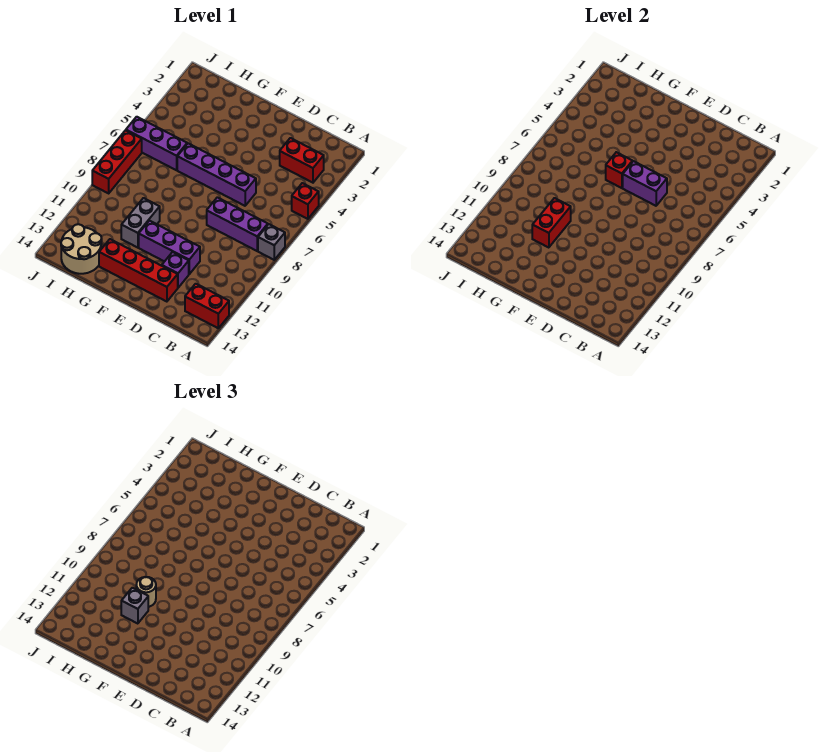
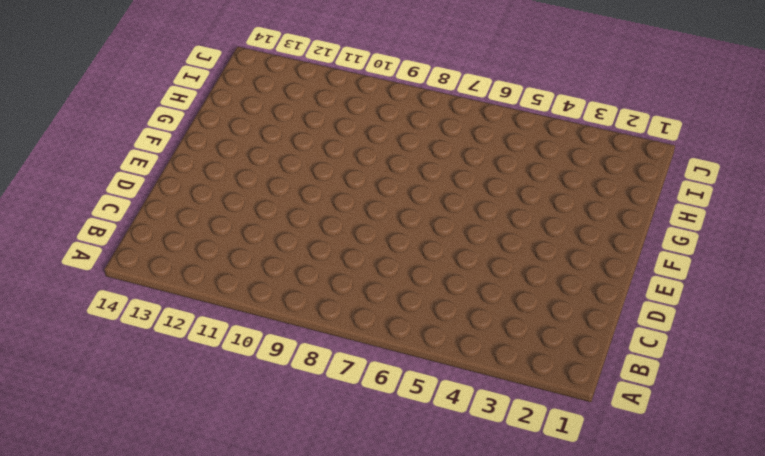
none -> red 1x1 brick [292,183,319,219]
none -> grey 1x1 brick [258,224,285,260]
none -> red 1x2 brick [185,284,229,328]

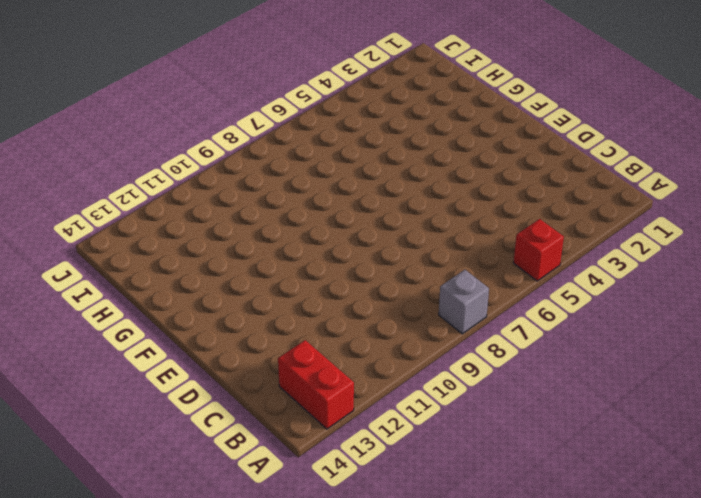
none -> red 1x2 brick [280,138,324,183]
none -> purple 1x3 brick [207,197,268,251]
none -> purple 1x4 brick [177,143,256,206]

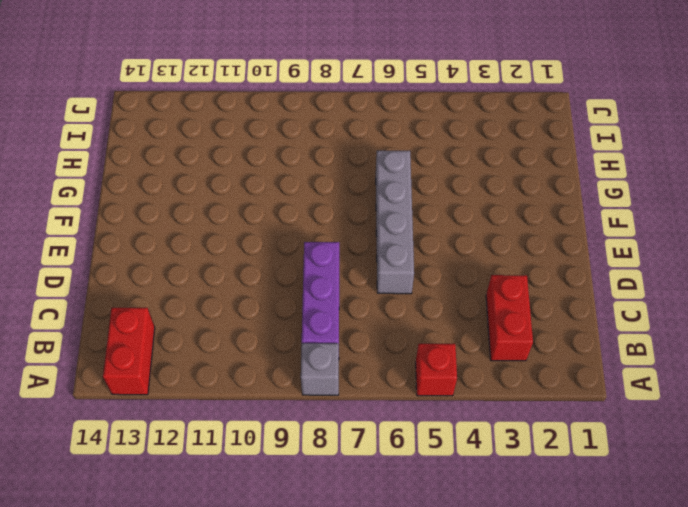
grey 1x4 brick [376,151,414,294] -> purple 1x4 brick [177,143,256,206]
none -> purple 1x3 brick [139,221,200,274]
none -> purple 1x1 brick [162,252,189,288]
none -> red 1x4 brick [99,239,178,302]

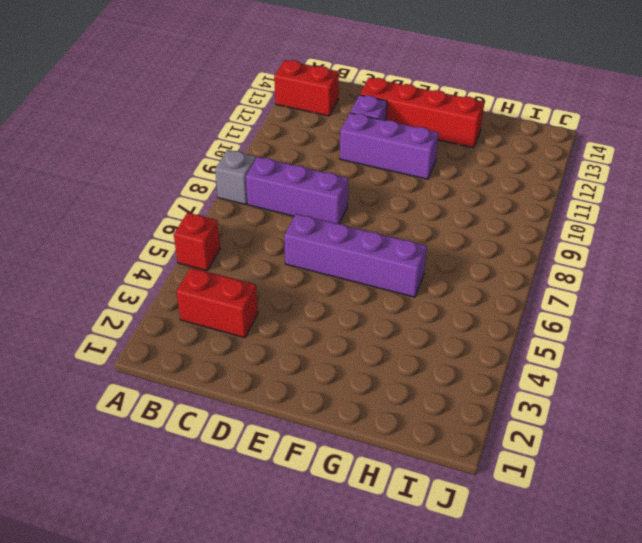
none -> grey 1x2 brick [121,198,160,248]
none -> purple 1x3 brick [126,117,187,170]
none -> tan 2x2 round brick [61,224,102,274]

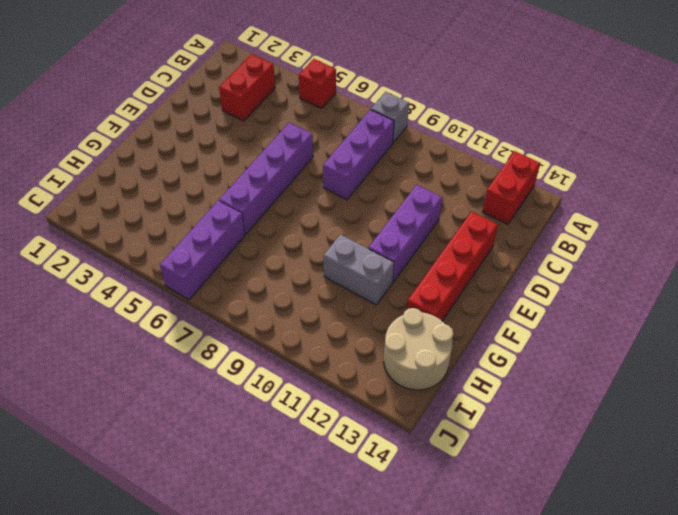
none -> purple 1x1 brick [162,252,189,288]
none -> red 1x3 brick [92,130,142,193]
none -> purple 1x2 brick [623,161,667,206]

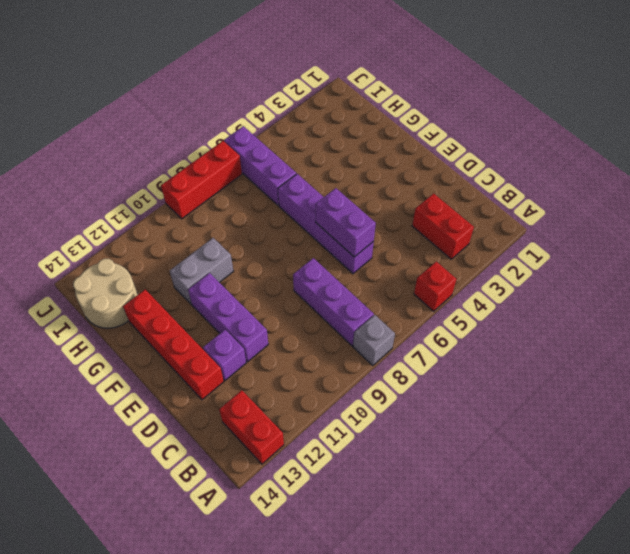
none -> red 1x1 brick [606,152,633,188]
none -> red 1x2 brick [532,198,571,248]
none -> tan 1x1 round brick [136,577,156,607]

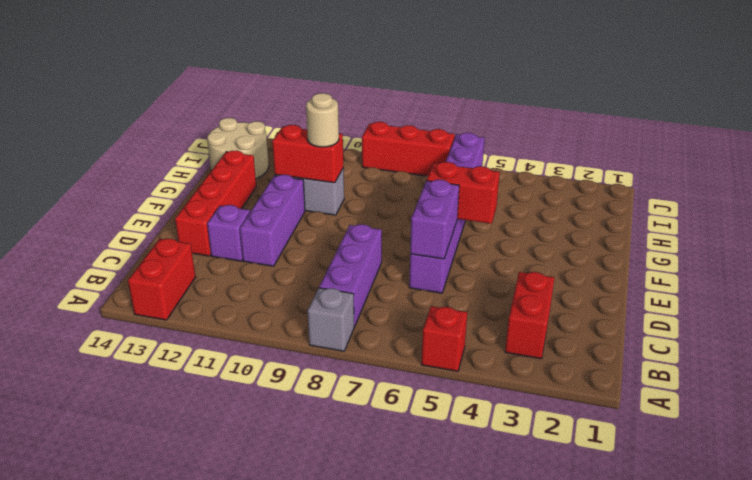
red 1x2 brick [427,162,500,224] -> red 1x1 brick [606,152,633,188]
none -> grey 1x1 brick [121,588,148,624]

